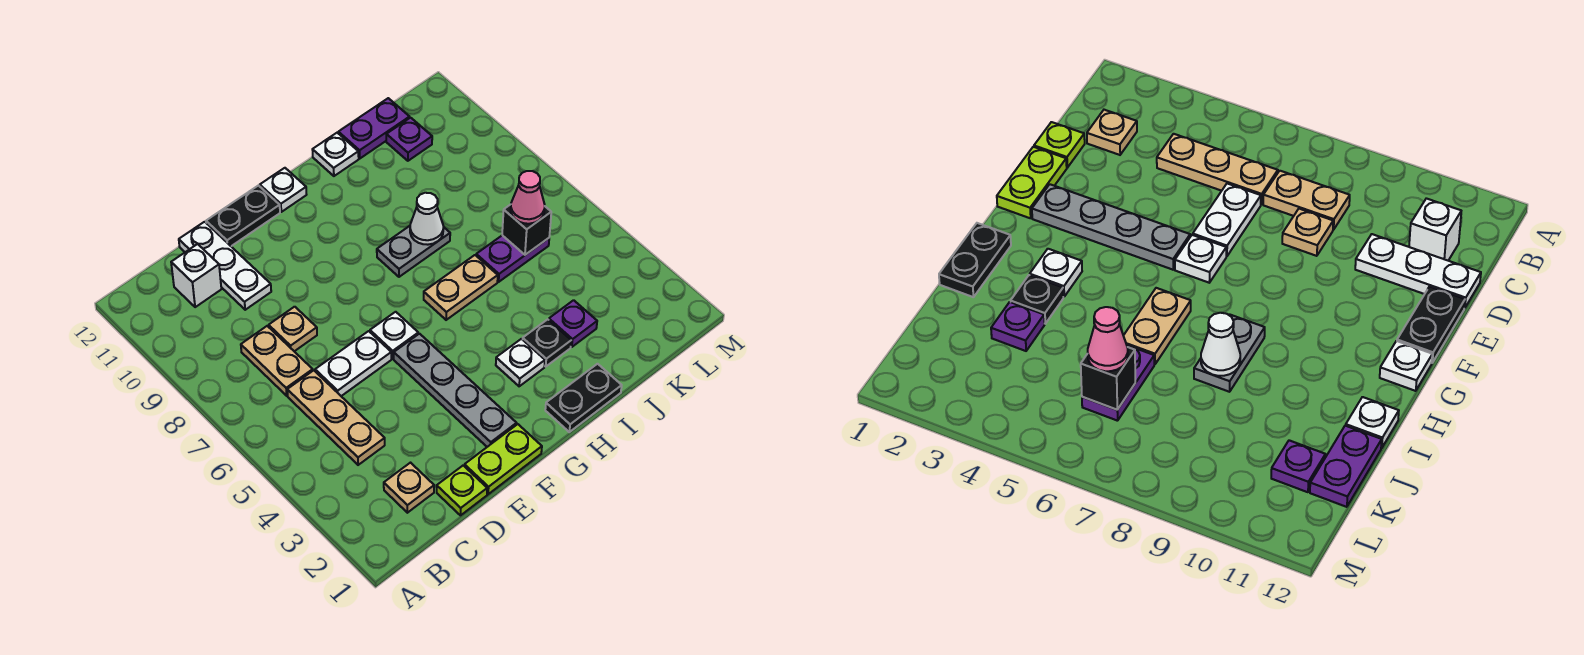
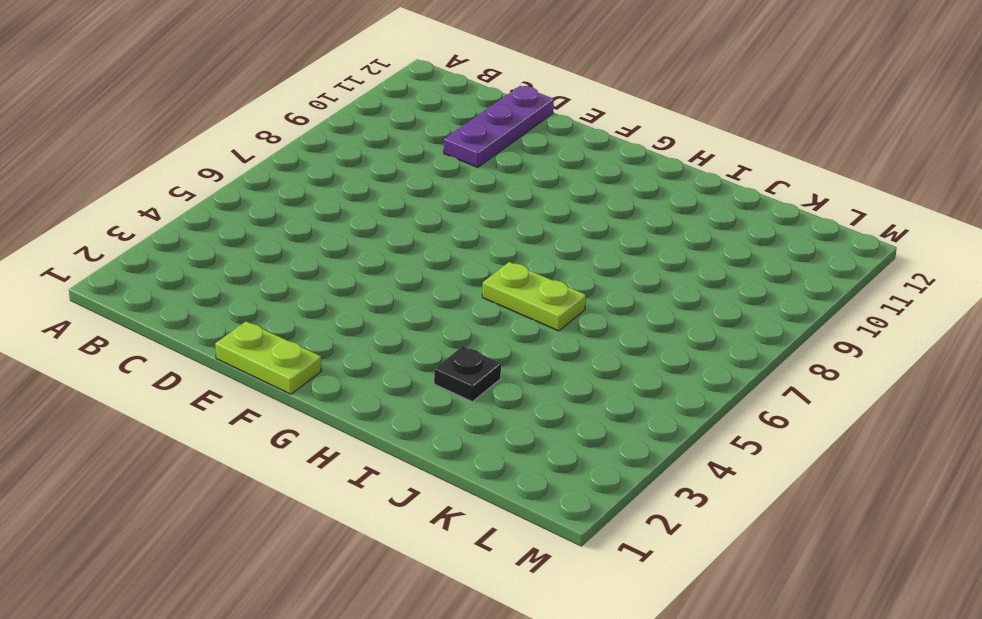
purple 1x3 plate [444,86,554,167] -> white 1x3 plate [179,222,271,310]
lime 1x2 plate [482,262,586,331] -> tan 1x2 plate [424,255,498,320]
none -> tan 1x1 plate [384,463,434,513]
none -> tan 1x3 plate [287,370,385,465]
none -> tan 1x2 plate [241,326,313,396]

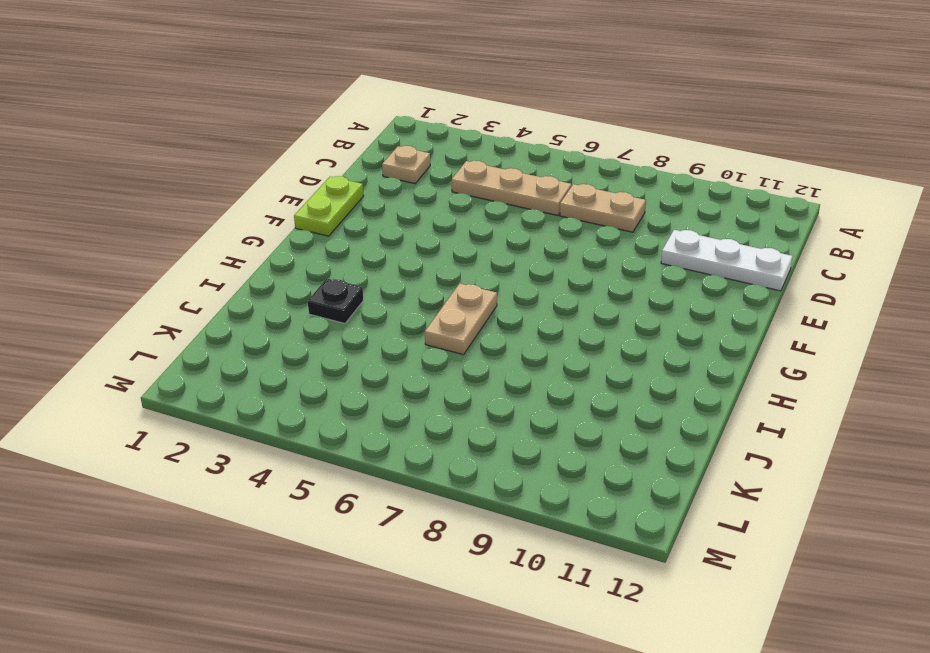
none -> white 1x1 brick [171,244,221,307]
none -> lime 1x1 plate [437,466,487,515]
none -> white 1x2 plate [315,331,391,396]

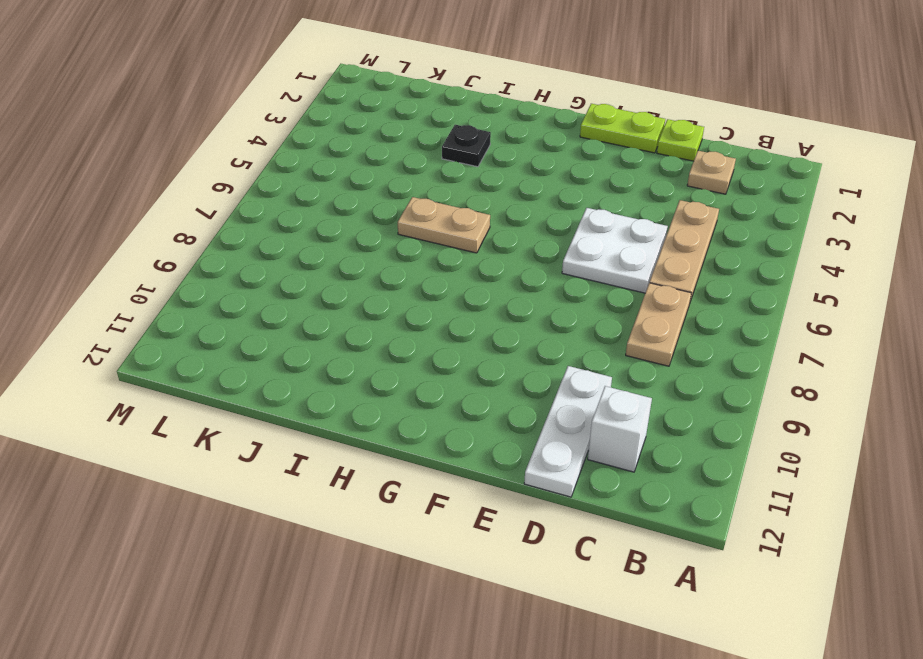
white 2x2 plate [562,208,668,293] -> white 1x2 plate [315,331,391,396]
none -> tan 1x1 plate [269,307,317,351]
none -> black 1x2 plate [206,186,280,246]
none -> grey 1x4 plate [394,334,517,447]

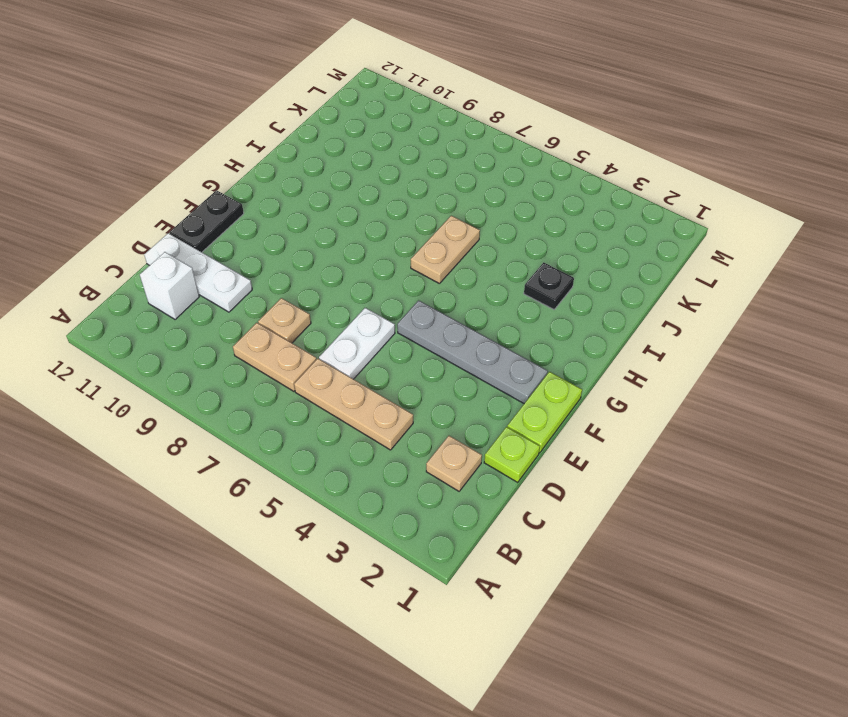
none -> white 1x1 plate [370,312,418,359]
none -> white 1x1 plate [260,168,307,212]
none -> black 1x2 plate [545,364,622,432]

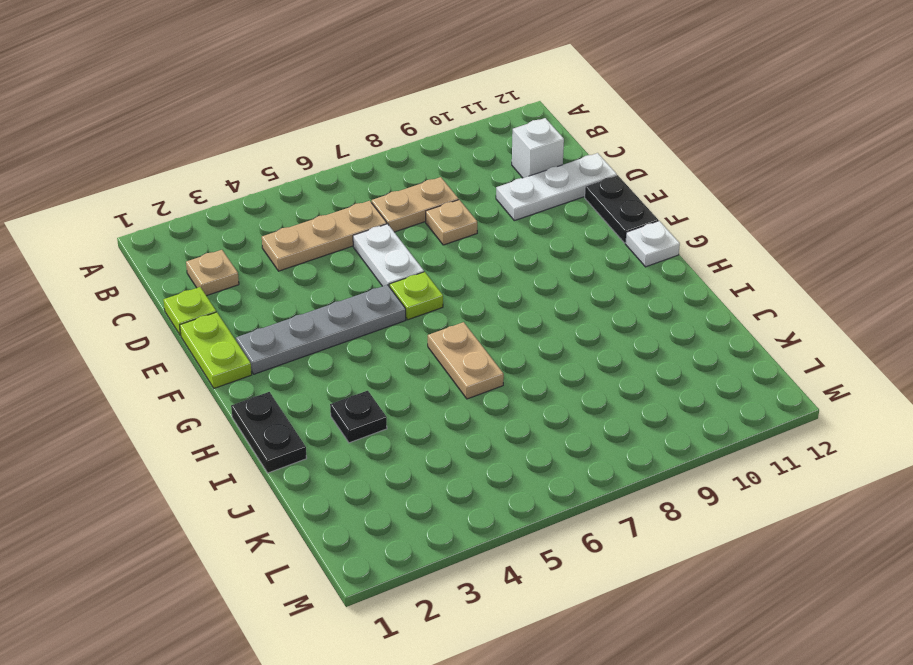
lime 1x1 plate [389,272,443,320] -> white 1x1 plate [370,312,418,359]
none -> white 1x1 plate [496,339,545,386]
none -> grey 1x2 plate [377,226,450,277]
none -> white 1x1 plate [312,133,359,176]

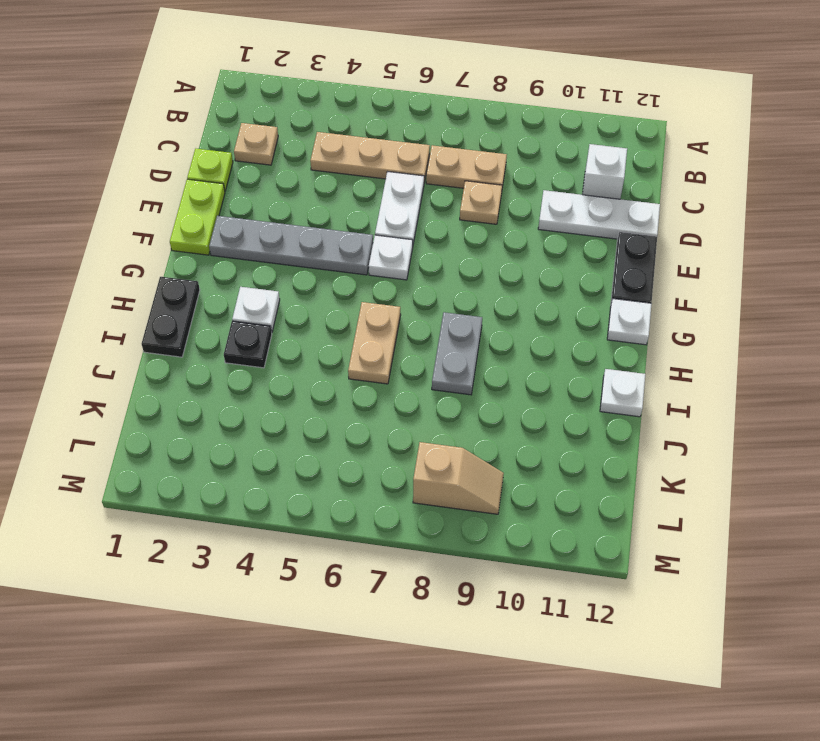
tan 1x2 slope [413,442,504,514] -> none
none -> purple 1x1 plate [549,300,597,347]
none -> purple 1x2 plate [476,235,549,282]
none -> purple 1x2 plate [338,98,410,158]

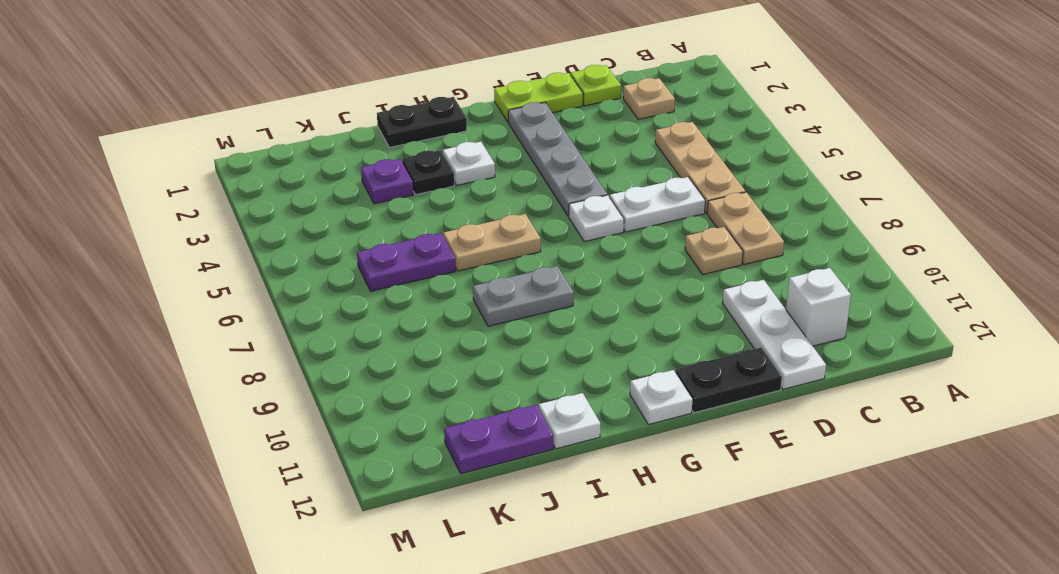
none -> purple 1x1 plate [386,118,432,161]
none -> white 1x1 cone [410,193,443,245]
none -> black 1x1 brick [502,204,551,255]

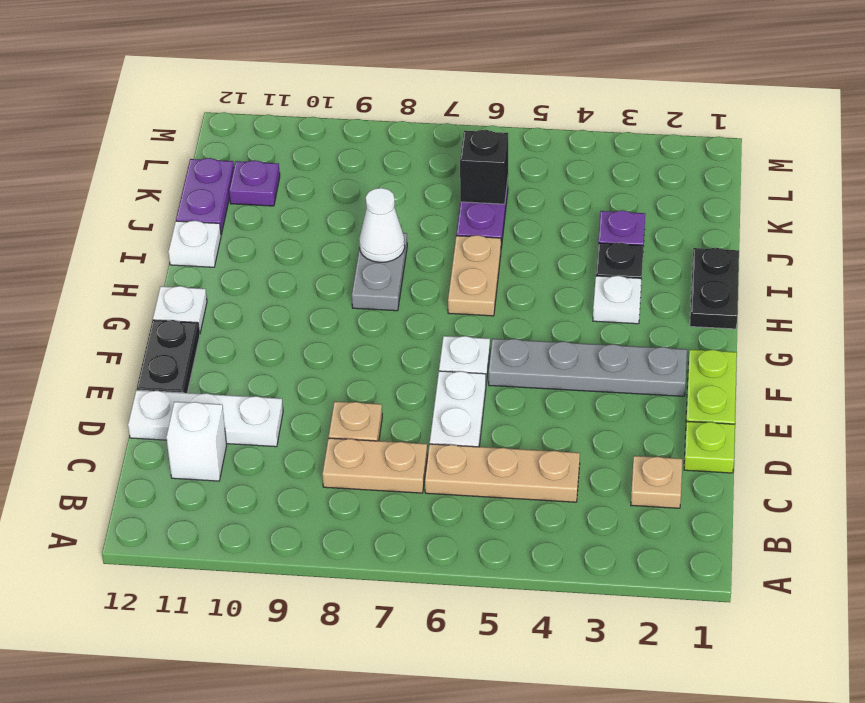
none -> pink 1x1 cone [511,171,545,224]

